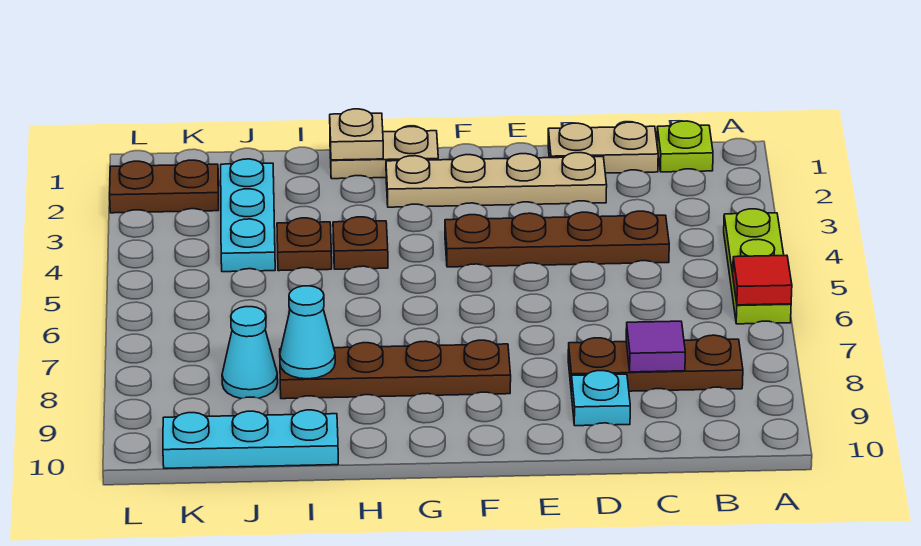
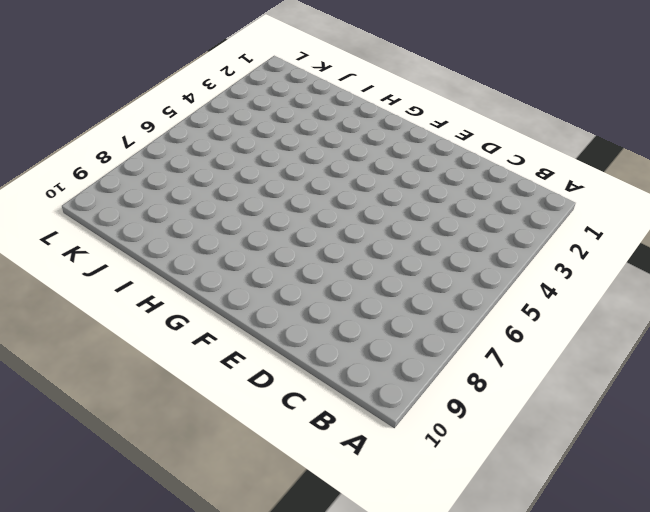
none -> lime 1x3 plate [724,209,791,324]
none -> lime 1x1 plate [657,121,713,172]
none -> brown 1x3 plate [568,335,743,391]

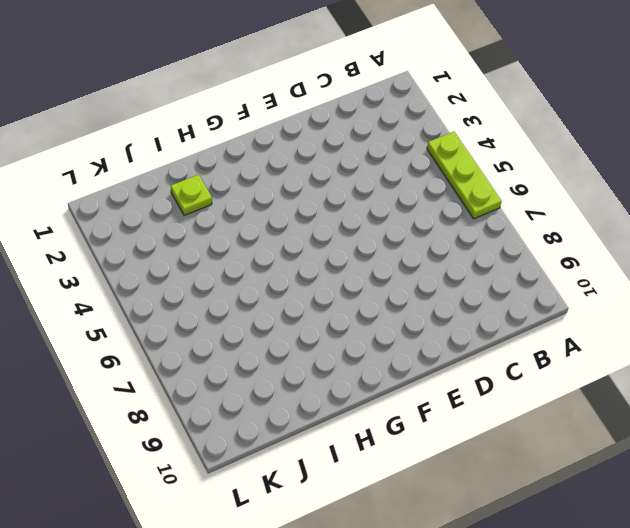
lime 1x1 plate [171,175,212,216] -> lime 1x1 plate moved to [657,121,713,172]
none -> brown 1x3 plate [568,335,743,391]
none -> tan 1x2 plate [548,122,658,173]
none -> brown 1x4 plate [445,211,669,267]

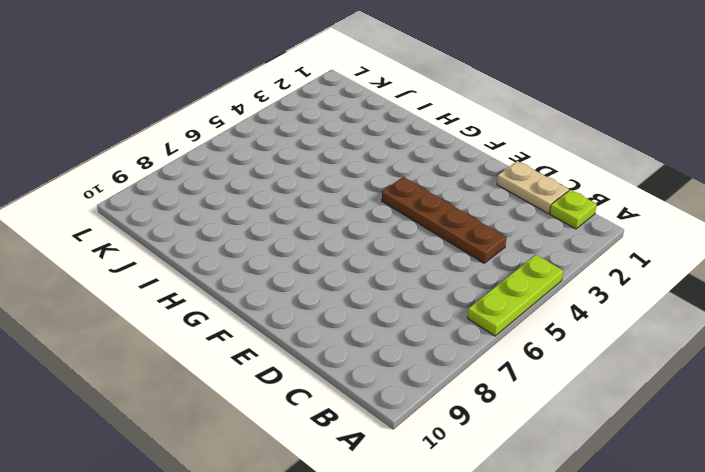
none -> brown 1x3 plate [568,335,743,391]
none -> tan 1x4 plate [386,153,607,207]
none -> cyan 1x1 plate [571,371,630,426]

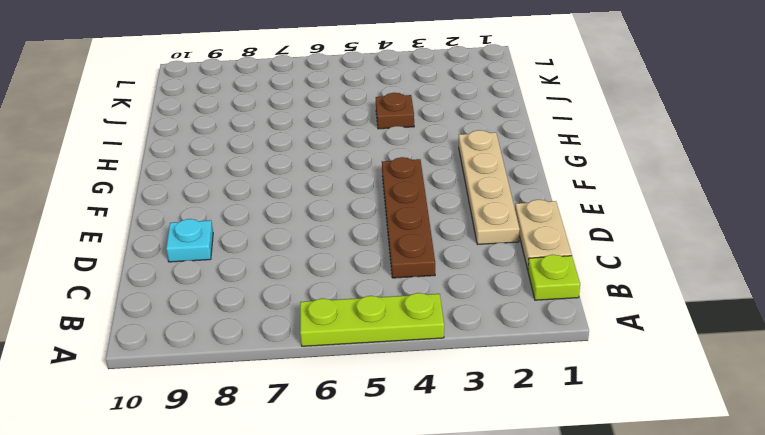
none -> brown 1x3 plate [568,335,743,391]
none -> brown 1x4 plate [280,340,511,399]
none -> tan 1x2 plate [330,127,438,179]

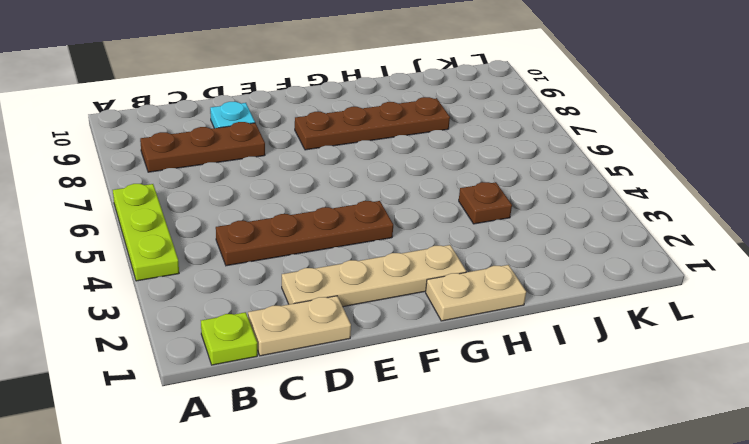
none -> brown 1x1 plate [333,217,388,269]
none -> cyan 1x3 plate [163,410,338,468]
none -> cyan 1x3 plate [221,159,275,272]

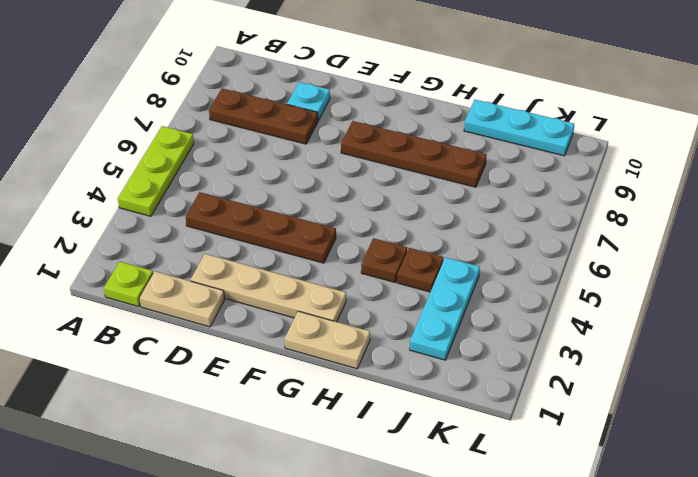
none -> cyan 1x1 cone [222,307,278,399]
none -> brown 1x2 plate [110,160,219,213]
none -> red 1x1 tile [733,255,792,305]

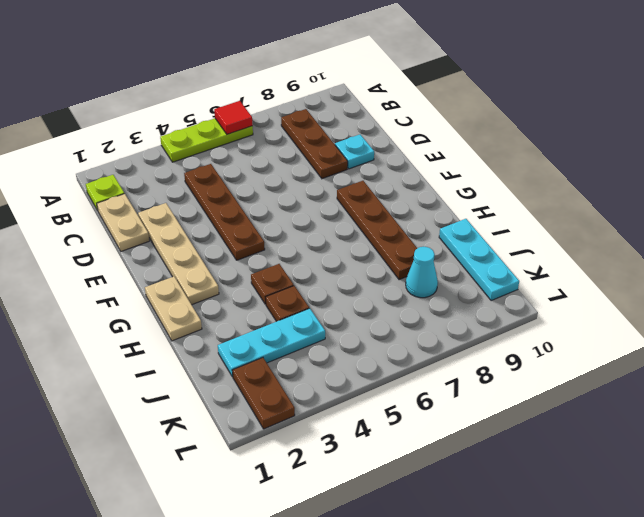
none -> purple 1x1 tile [626,321,685,372]
none -> tan 1x1 plate [330,109,383,160]
none -> cyan 1x1 cone [280,286,335,379]

